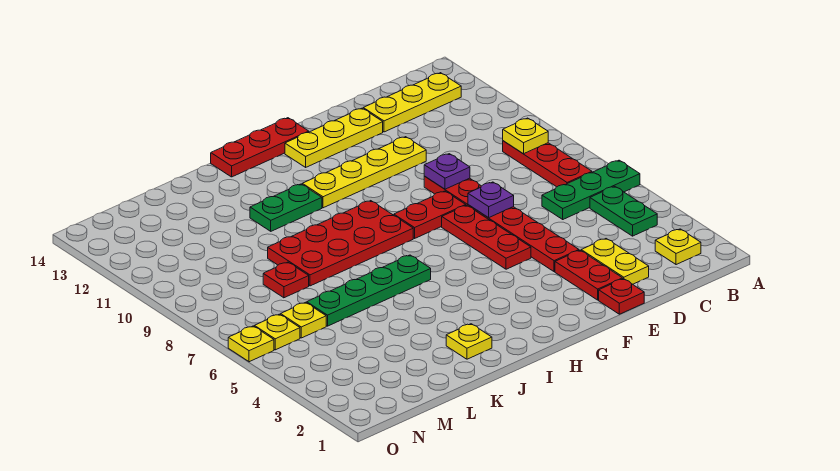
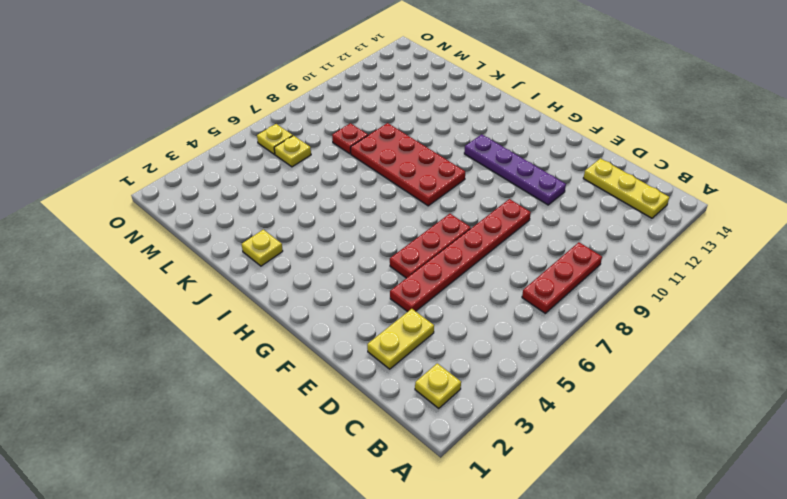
purple 1x4 plate [464,134,566,205] -> yellow 1x4 plate [302,137,426,208]
none -> green 1x3 plate [542,160,640,219]
none -> green 1x2 plate [590,186,657,236]
none -> red 1x1 plate [599,279,644,314]

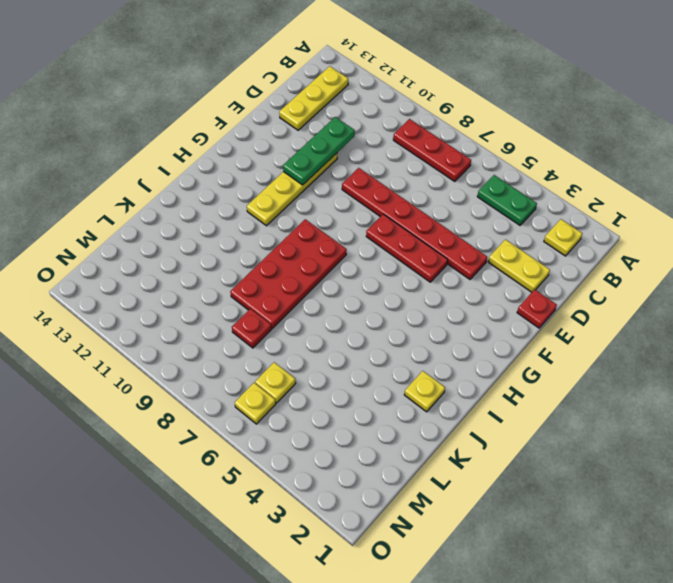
green 1x3 plate [283,117,355,185] -> green 1x3 plate moved to [542,160,640,219]
none -> red 1x2 plate [555,250,623,300]
none -> yellow 1x3 plate [285,108,383,167]
none -> red 1x2 plate [394,191,466,238]

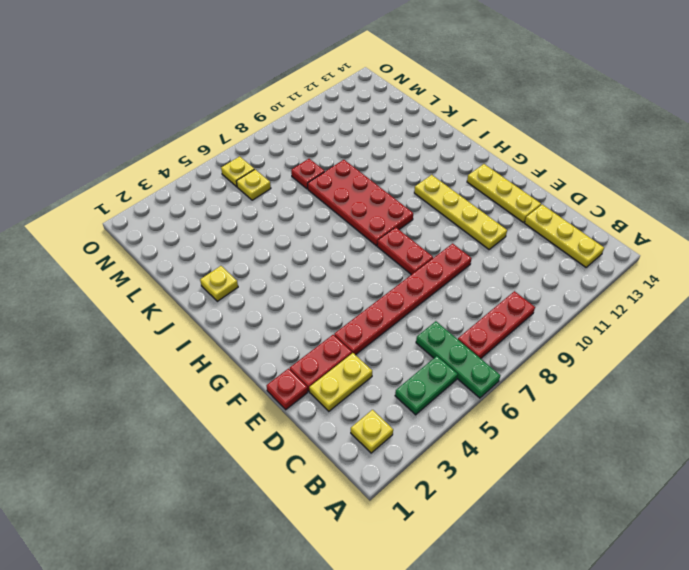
none -> red 1x3 plate [442,205,531,269]
none -> red 1x3 plate [211,118,309,177]
none -> green 1x4 plate [307,255,431,326]

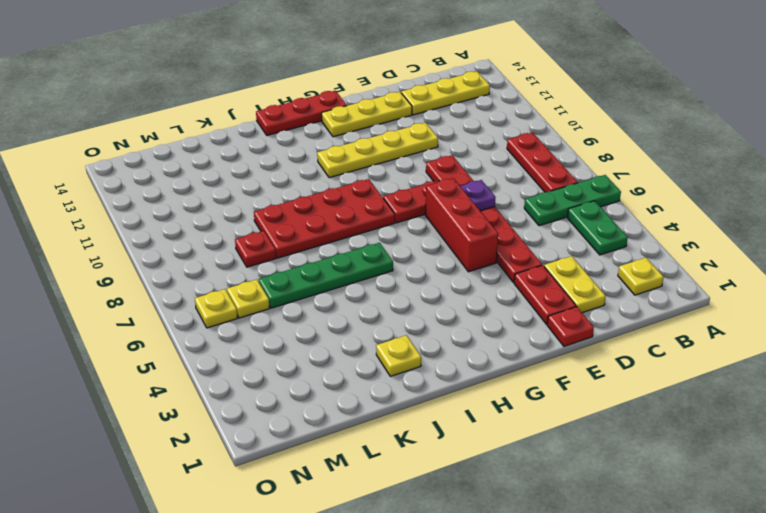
red 1x3 brick [425,178,498,272] -> red 1x3 plate [442,205,531,269]
none -> green 1x2 plate [250,184,322,231]
none -> yellow 1x1 plate [228,326,274,362]
none -> yellow 1x1 plate [503,118,548,154]

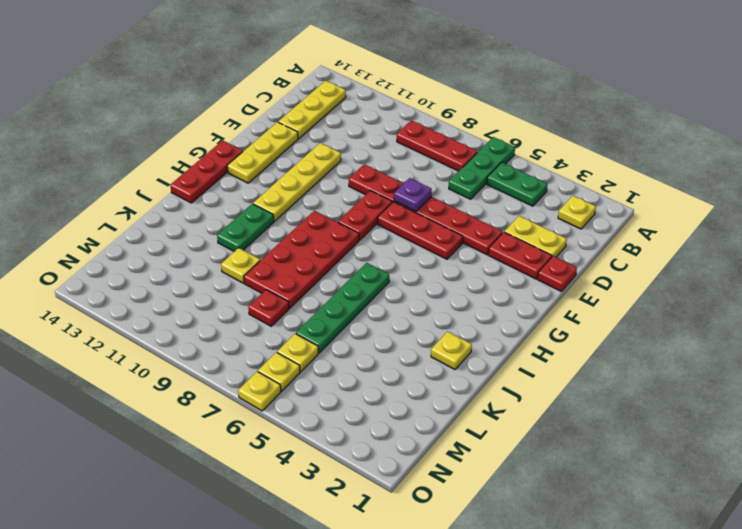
yellow 1x1 plate [221,248,260,283] -> yellow 1x1 plate moved to [503,118,548,154]
none -> purple 1x1 plate [424,154,470,189]

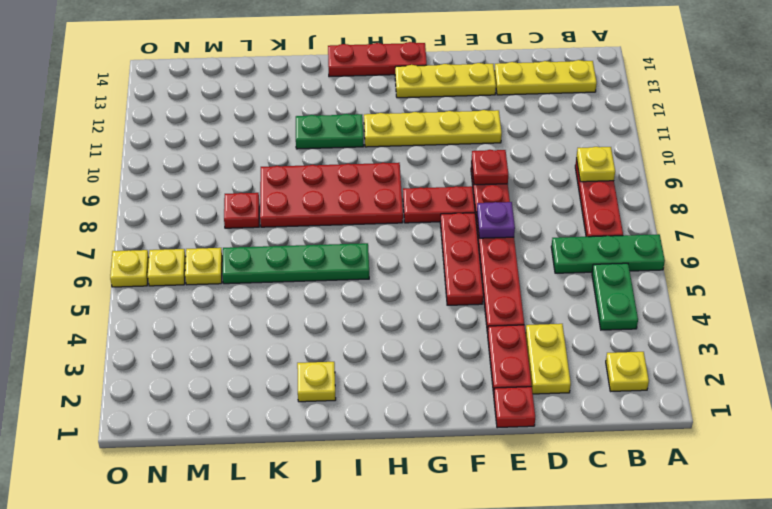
red 1x1 plate [472,150,508,185] -> purple 1x1 plate [424,154,470,189]

